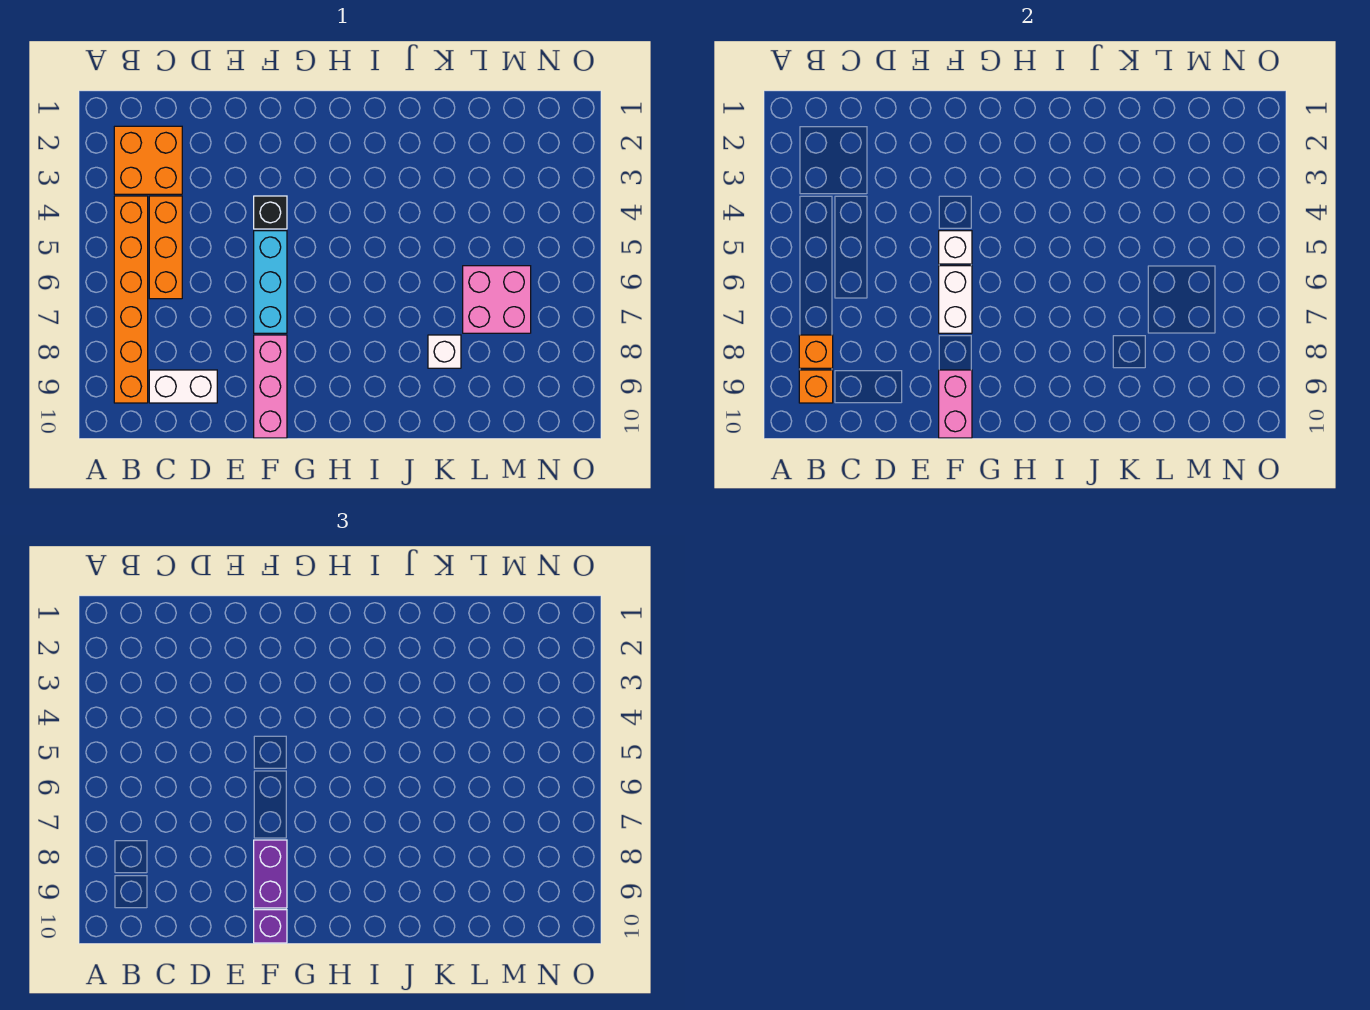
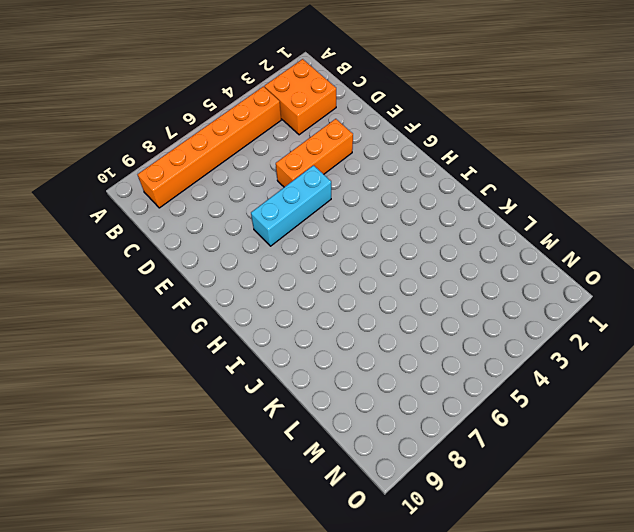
orange 1x3 brick [276,119,353,187] -> orange 1x3 brick moved to [149,196,182,299]
none -> white 1x2 brick [149,370,217,403]
none -> black 1x1 brick [254,196,287,229]
none -> pink 1x3 brick [254,335,287,438]

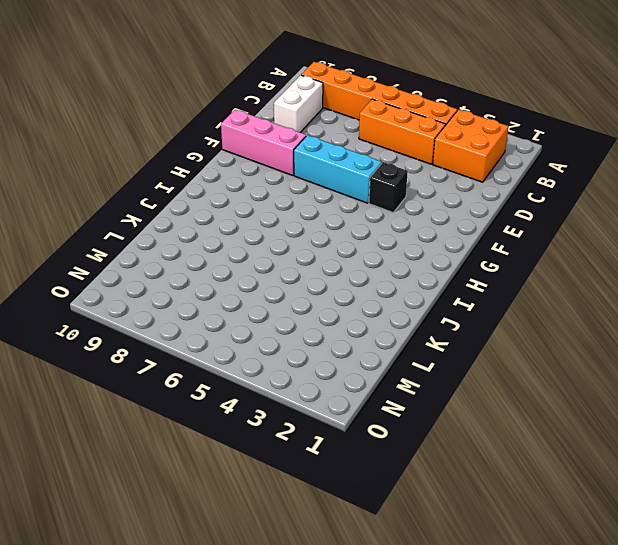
none -> white 1x1 brick [428,335,461,368]
none -> pink 2x2 brick [463,266,531,333]
none -> orange 1x1 brick [799,335,833,368]

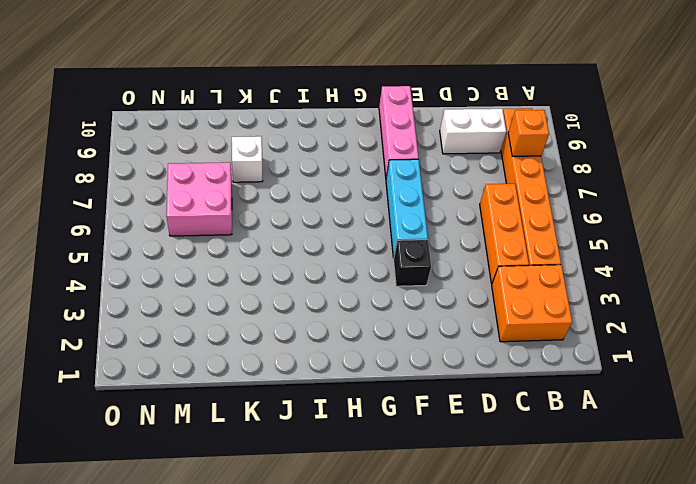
none -> orange 1x1 brick [799,370,833,403]
none -> white 1x1 brick [939,231,972,264]
none -> white 1x2 brick [939,266,972,333]

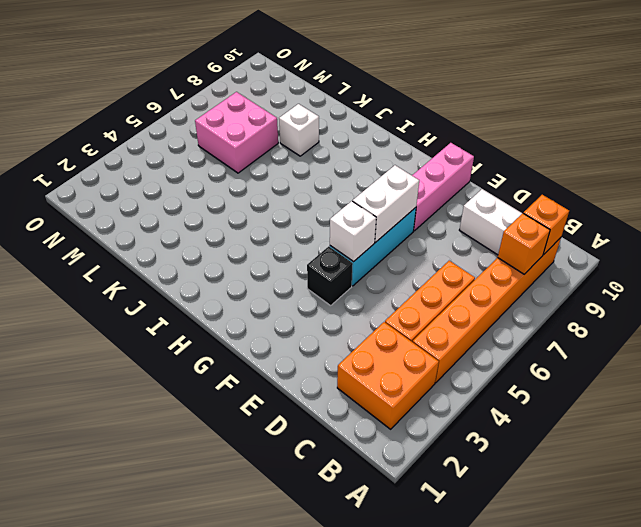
none -> pink 1x2 brick [939,370,972,438]
none -> purple 1x2 brick [254,840,287,908]
none -> purple 1x1 brick [254,910,287,943]

